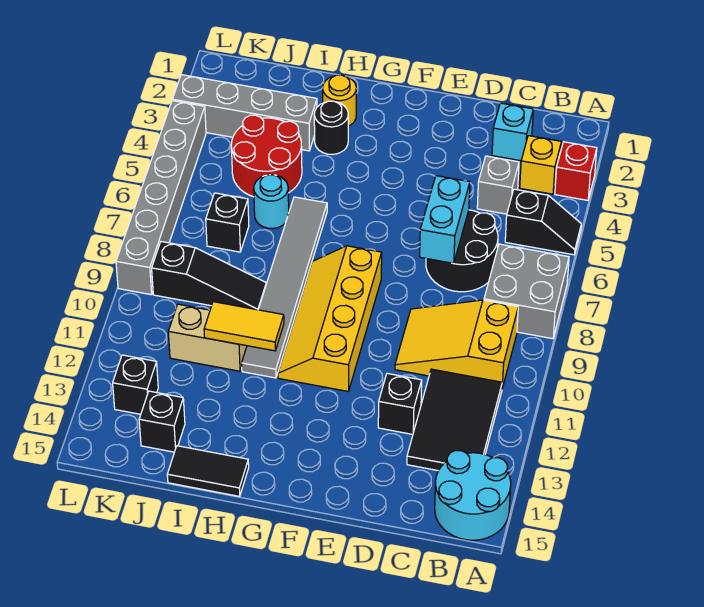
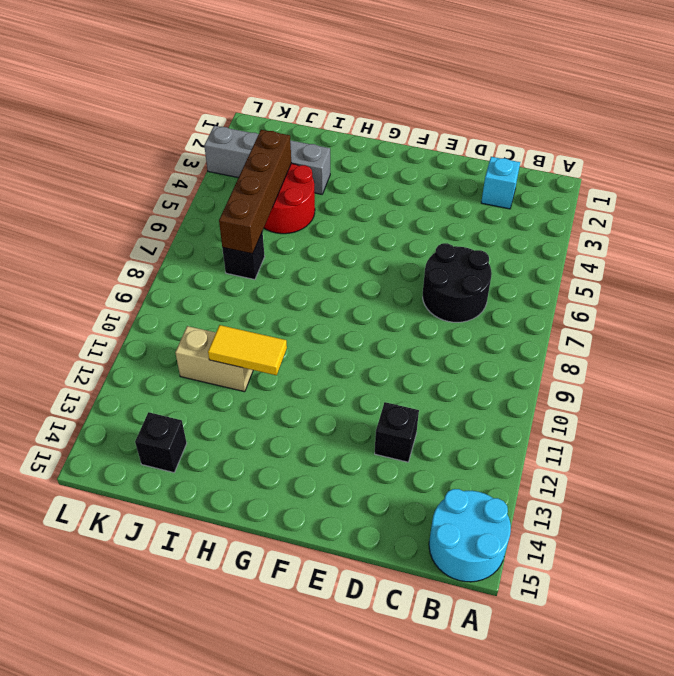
brown 1x4 brick [219,130,291,254] -> none
none -> red 1x1 brick [555,142,597,200]
none -> black 1x2 slope [505,189,581,255]
none -> grey 2x2 brick [484,244,569,339]

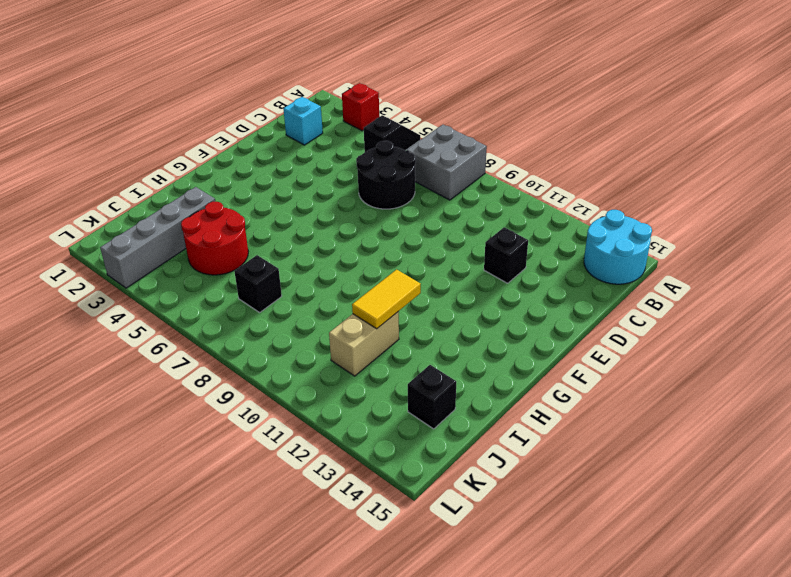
none -> yellow 1x1 brick [520,136,561,194]
none -> yellow 2x3 slope [395,300,518,388]
none -> black 2x3 tile [407,369,502,471]

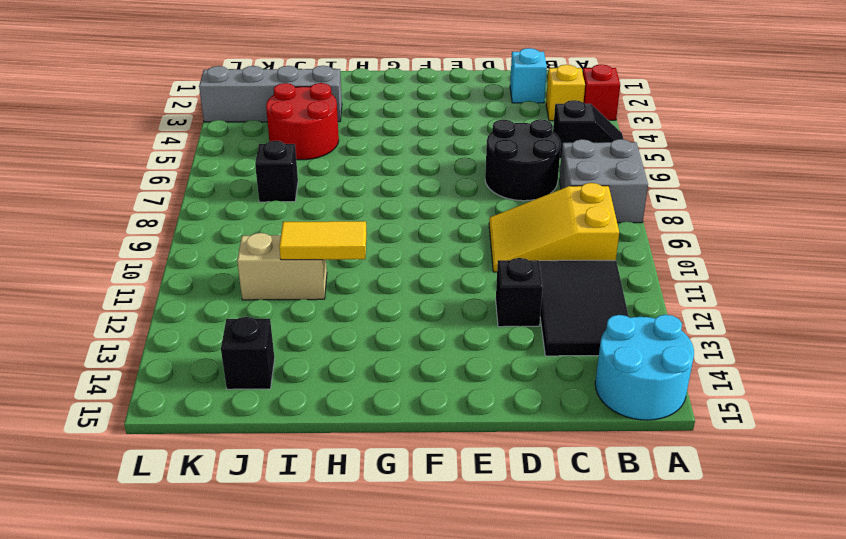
none -> grey 1x1 brick [477,156,519,214]
none -> yellow 2x4 slope [278,246,382,391]
none -> yellow 1x1 round brick [323,75,356,126]

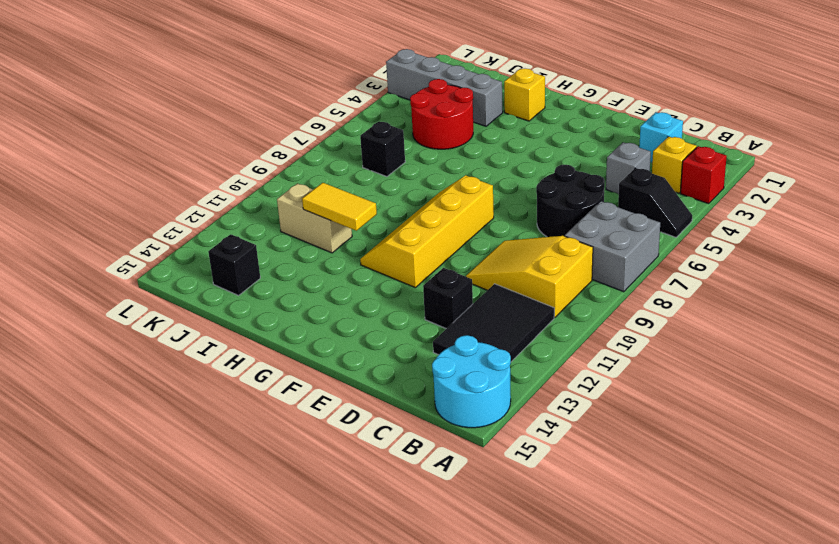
yellow 1x1 brick [504,69,545,121] -> yellow 1x1 round brick [323,75,356,126]
none -> black 1x1 round brick [314,101,348,154]
none -> grey 1x6 tile [242,197,327,378]
none -> black 1x2 tile [167,446,249,496]

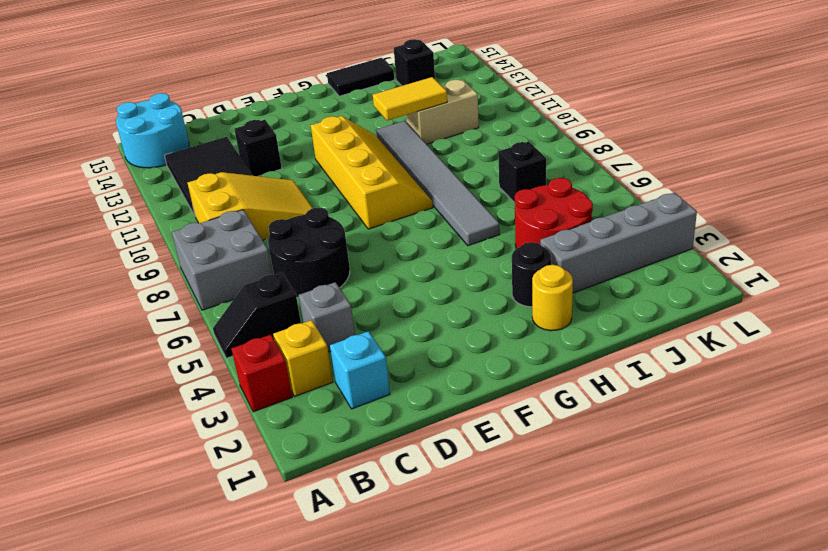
none -> cyan 1x1 round brick [254,175,289,229]
none -> black 1x3 slope [152,242,266,310]
none -> black 1x1 brick [113,355,158,414]

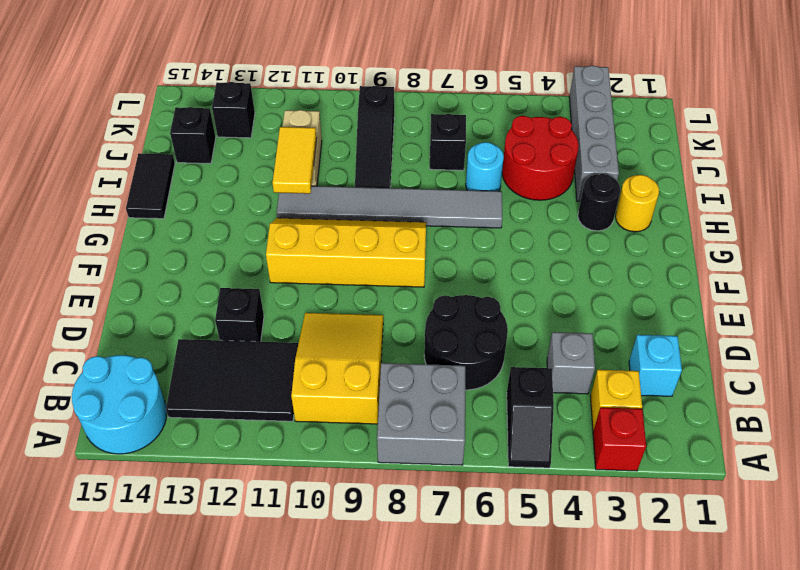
none -> grey 1x6 brick [116,101,206,295]
none -> cyan 1x2 brick [420,176,470,263]

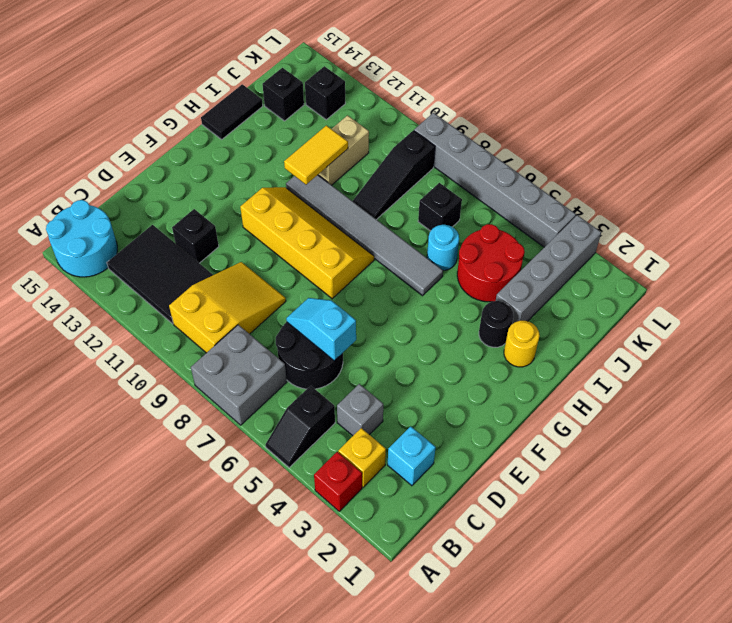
cyan 1x2 slope [286,298,356,361] -> cyan 1x2 brick [420,176,470,263]

